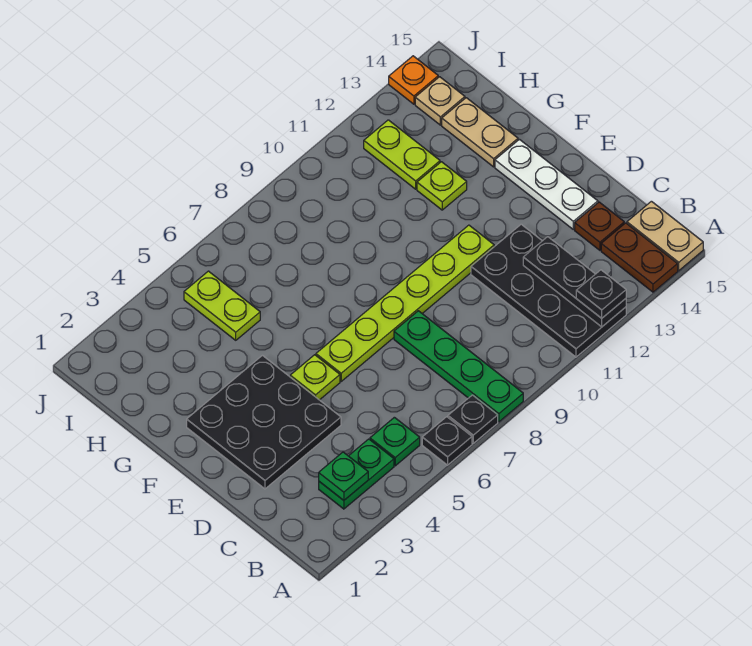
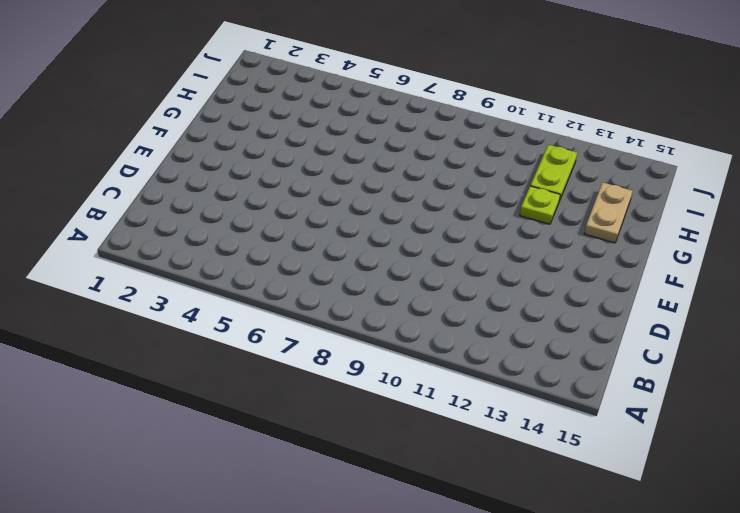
none -> black 1x1 plate [422,417,472,465]
none -> black 1x1 plate [448,395,498,443]
none -> green 1x4 plate [394,311,523,422]

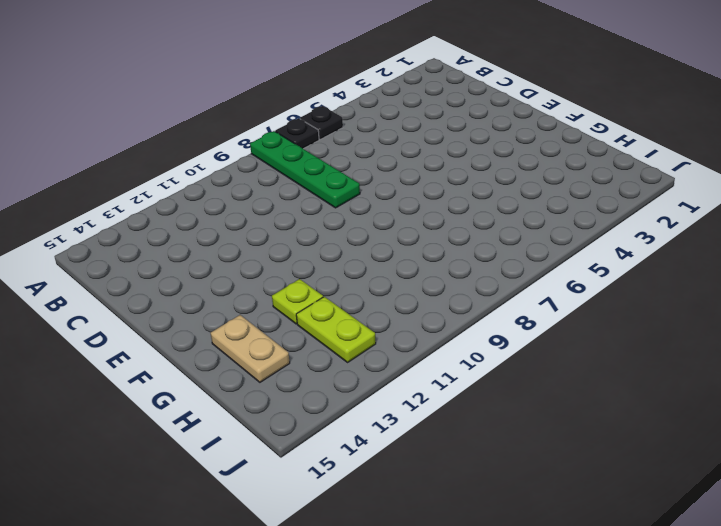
none -> black 2x4 plate [471,224,626,357]
none -> brown 1x2 plate [601,223,678,292]
none -> tan 1x2 plate [627,201,703,271]

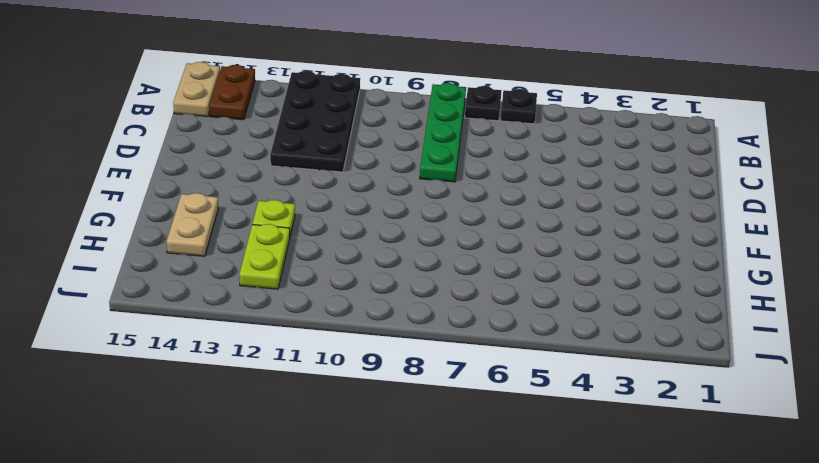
none -> green 1x2 plate [319,439,394,509]
none -> green 1x1 plate [370,417,420,466]
none -> brown 1x1 plate [575,202,624,250]

